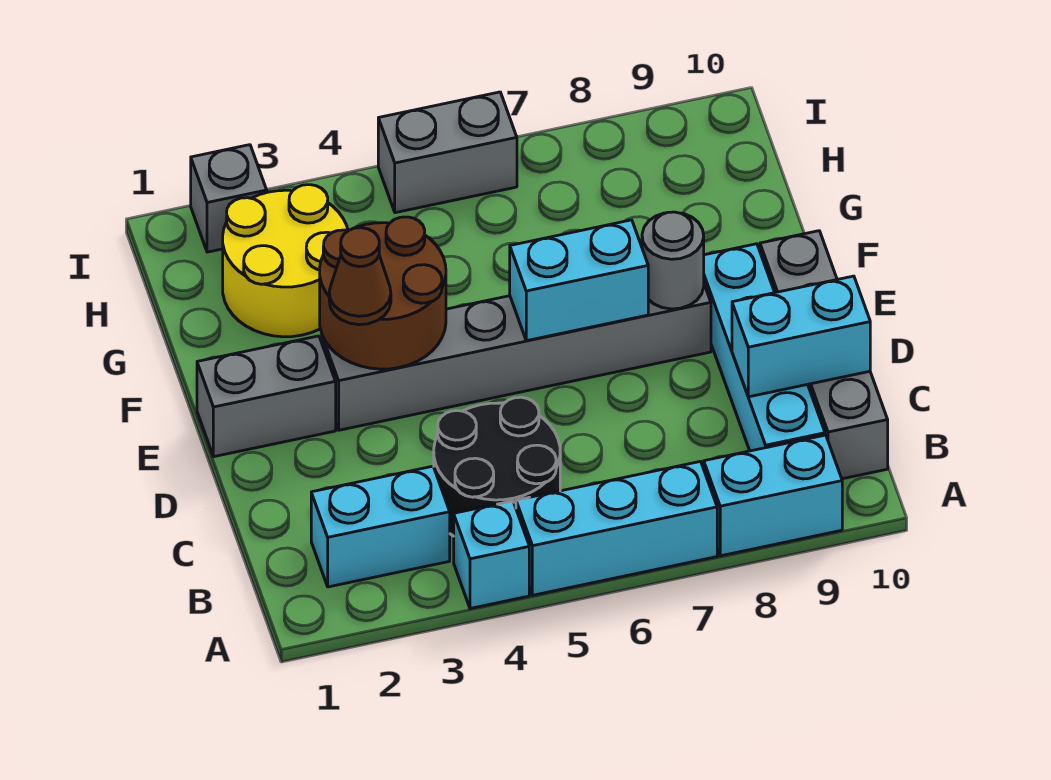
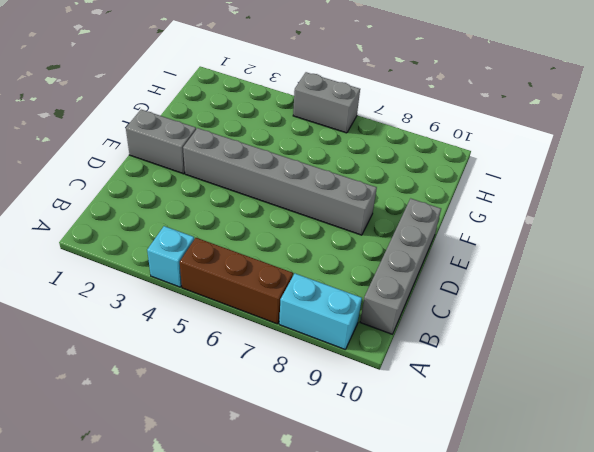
brown 1x3 brick [180,238,293,324] -> cyan 1x3 brick [516,462,717,595]
none -> cyan 1x2 brick [311,466,450,587]
none -> black 2x2 round brick [434,397,560,536]
none -> cyan 1x4 brick [704,244,825,451]

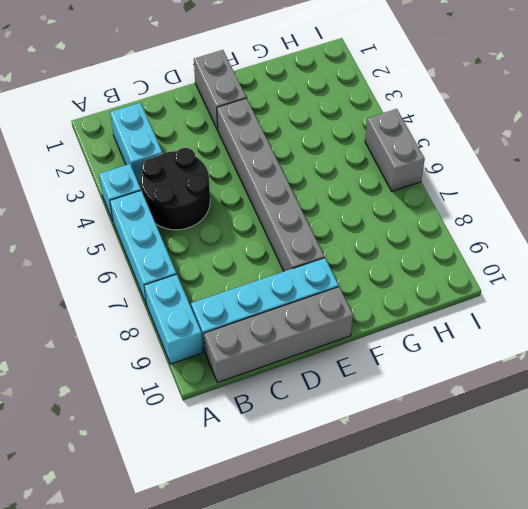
none -> yellow 2x2 round brick [223,185,348,337]
none -> grey 1x1 brick [191,145,267,252]
none -> cyan 1x2 brick [732,276,870,397]

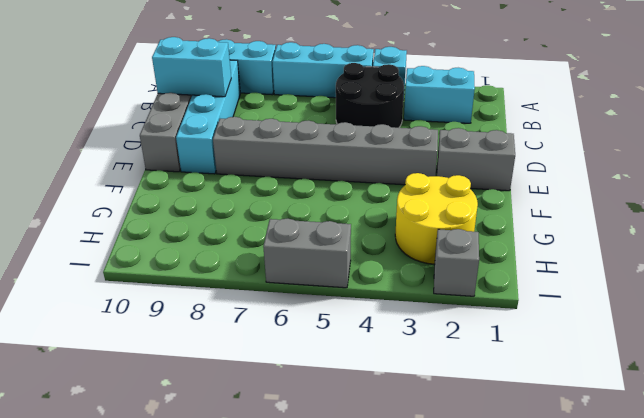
none -> brown 2x2 round brick [320,217,446,369]
none -> cyan 1x2 brick [510,220,648,341]
none -> grey 1x1 round brick [642,212,704,309]

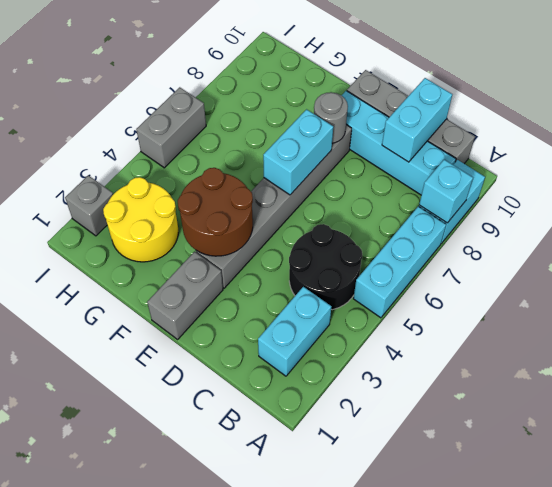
cyan 1x1 brick [419,160,473,223] -> cyan 1x1 brick moved to [454,501,529,609]
none -> brown 1x1 cone [329,228,391,325]

